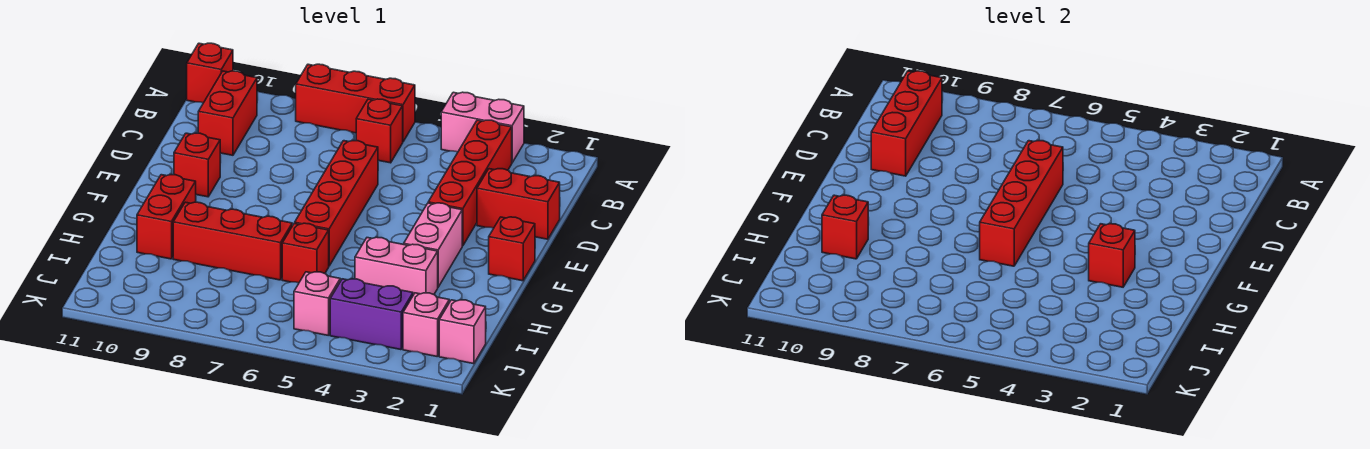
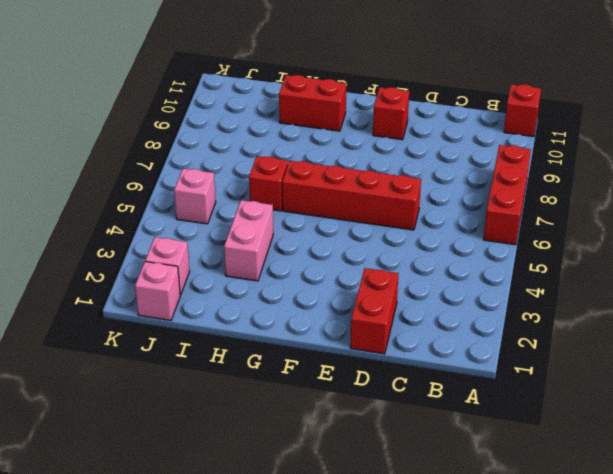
none -> pink 1x2 brick [441,92,524,162]
none -> red 1x4 brick [428,120,512,246]
none -> red 1x1 brick [356,99,403,163]

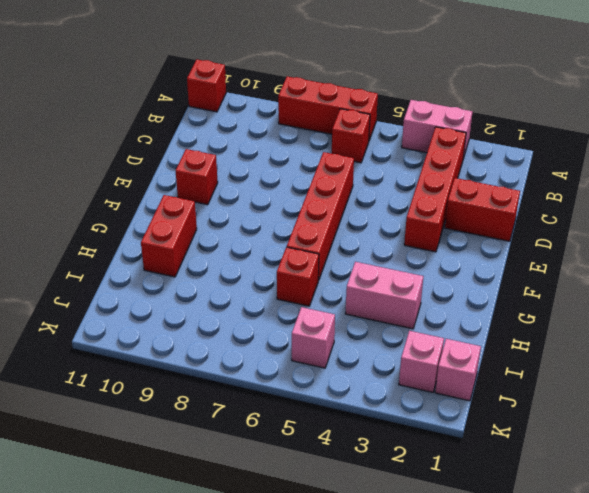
none -> red 1x2 brick [198,71,257,155]
none -> red 1x1 brick [489,217,535,281]
none -> pink 1x2 brick [404,203,462,287]

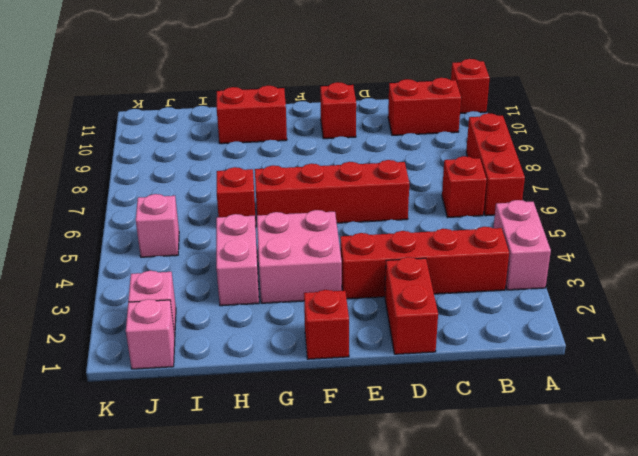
pink 2x2 brick [257,210,342,303] -> pink 1x2 brick [404,203,462,287]
none -> red 1x3 brick [173,202,292,280]
none -> purple 1x2 brick [330,279,413,350]
none -> red 1x3 brick [871,71,942,176]

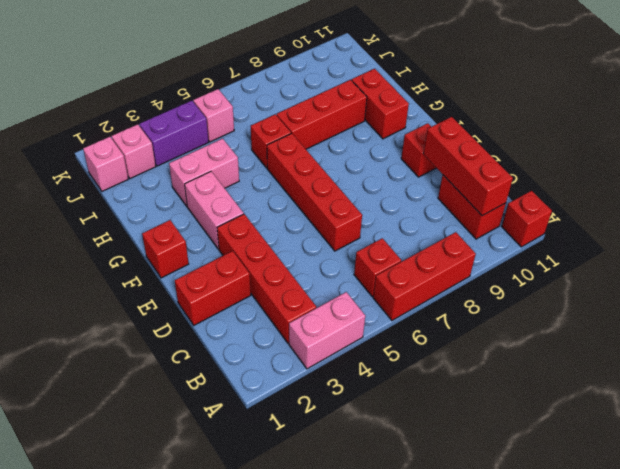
none -> red 1x4 brick [980,141,1063,266]
none -> red 1x1 brick [1089,224,1135,287]
none -> red 1x1 brick [822,195,868,259]

